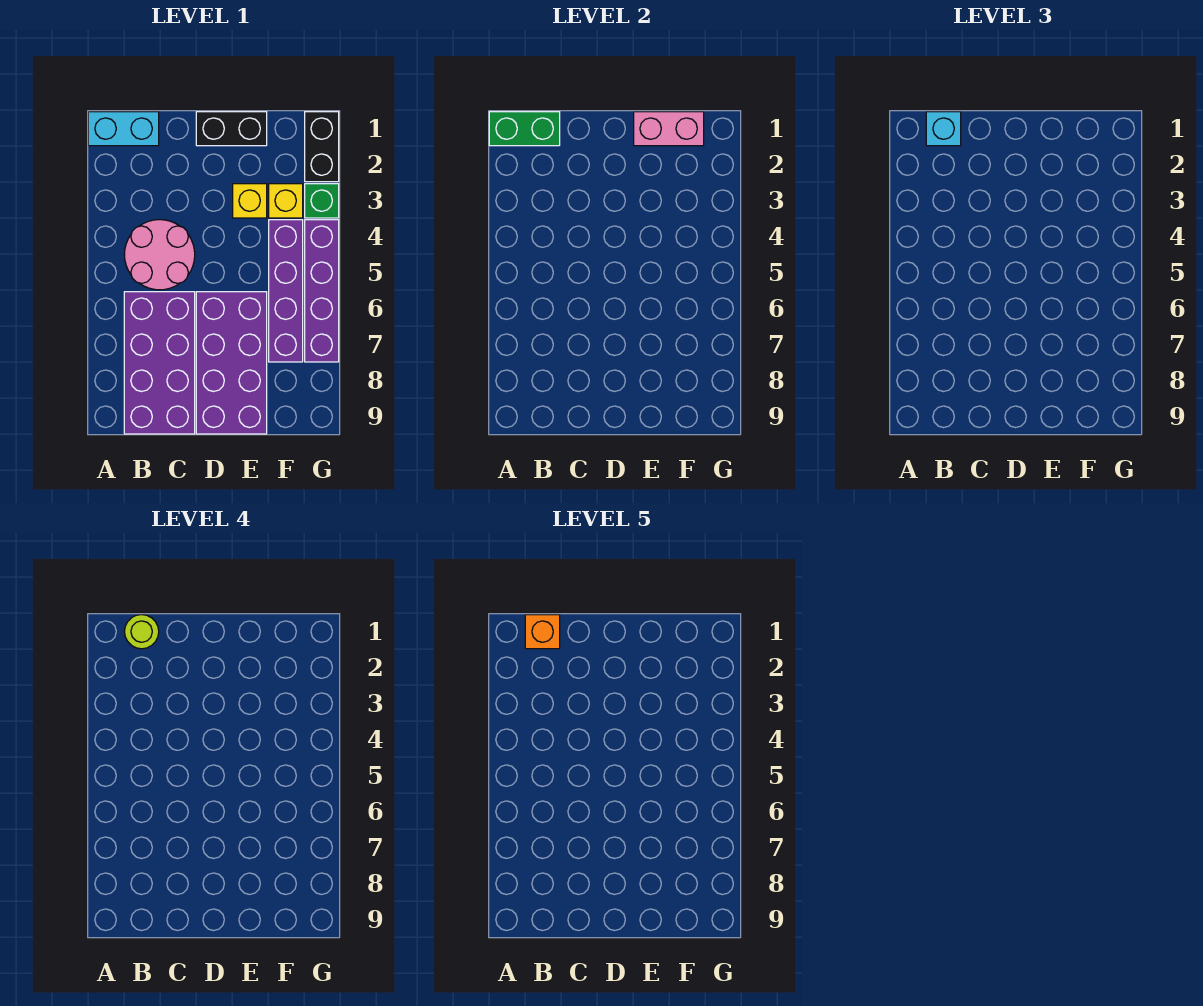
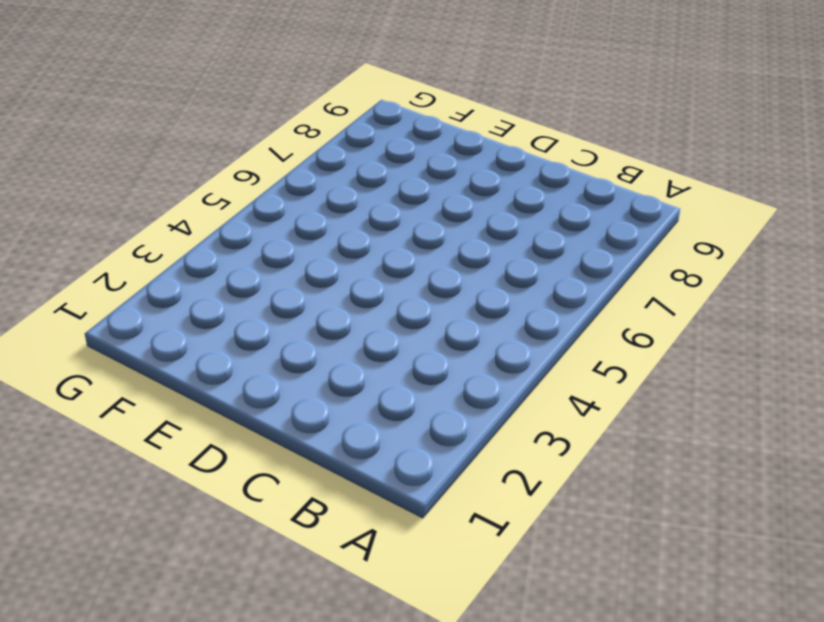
none -> cyan 1x2 brick [88,112,159,146]
none -> pink 2x2 round brick [124,220,195,290]
none -> purple 2x4 brick [124,292,195,434]

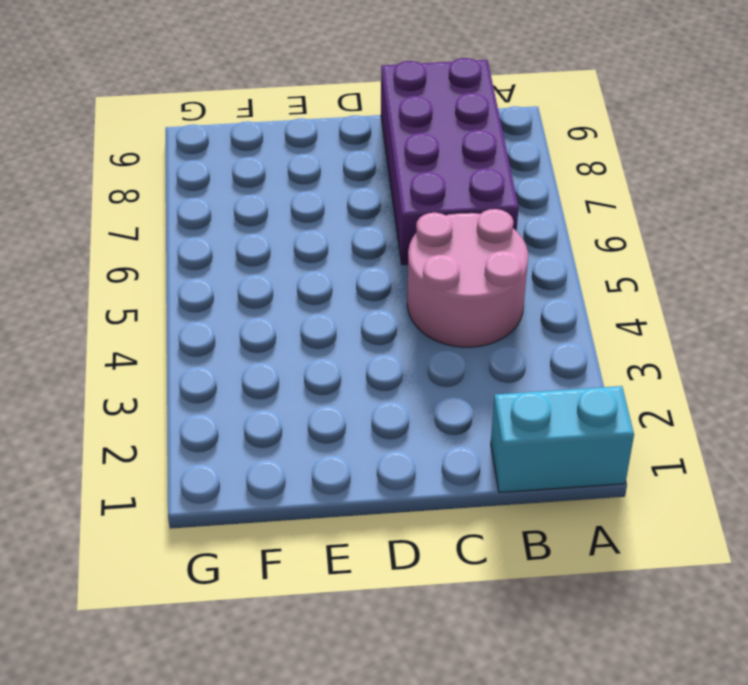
none -> black 1x2 brick [196,112,267,146]
none -> purple 2x4 brick [196,292,267,434]
none -> yellow 1x1 brick [233,184,267,218]

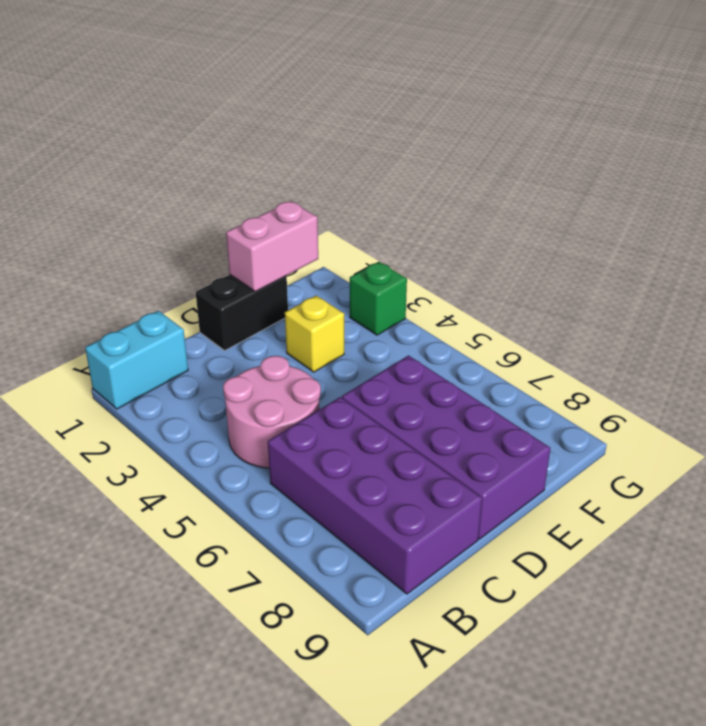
none -> yellow 1x1 brick [269,184,303,218]
none -> purple 1x4 brick [269,220,303,362]
none -> black 1x2 brick [305,112,339,182]

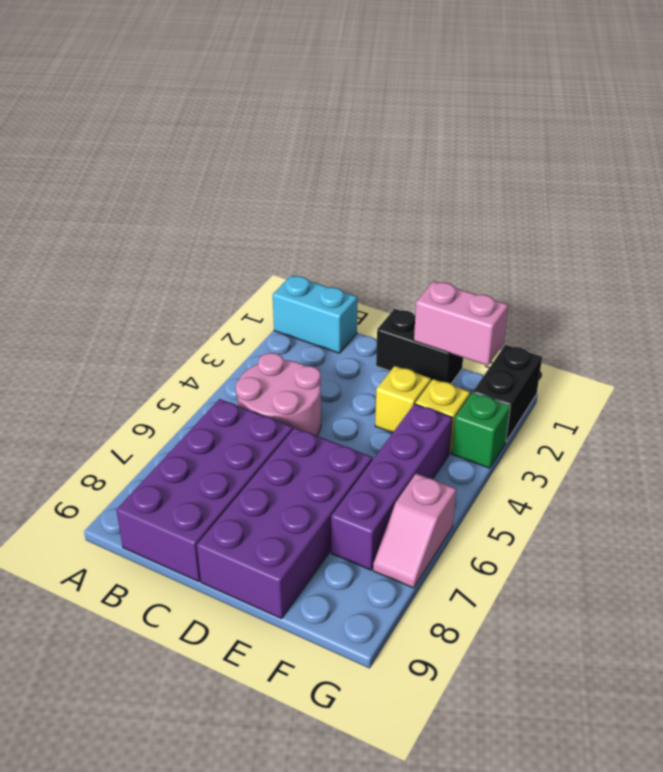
pink 1x2 slope [373,473,456,588] -> purple 1x4 brick [305,220,339,362]
none -> green 1x2 brick [489,112,560,146]
none -> cyan 1x1 brick [926,112,961,146]
none -> lime 1x1 round brick [124,615,159,649]

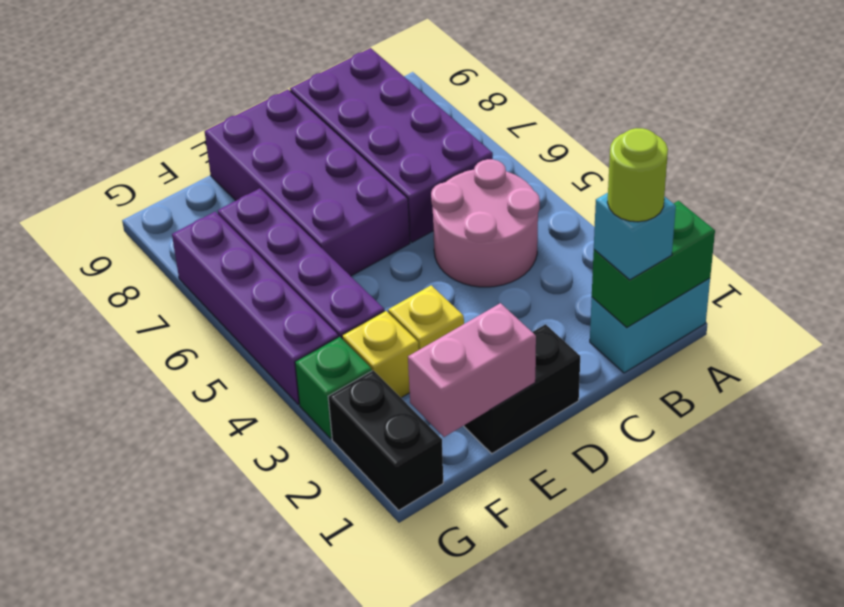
none -> orange 1x1 brick [525,615,560,649]

